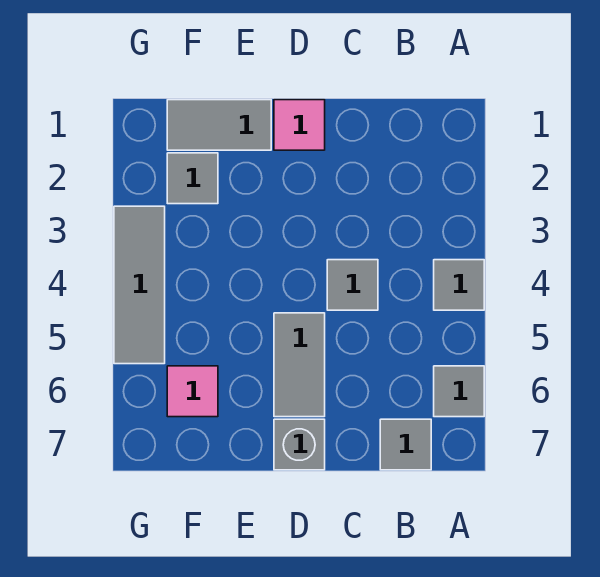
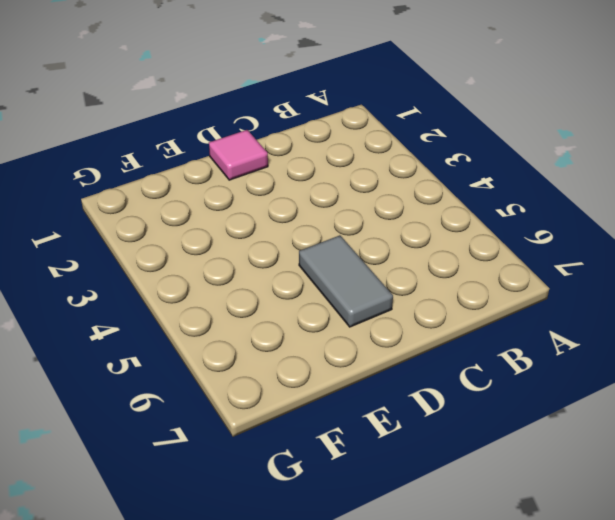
none -> grey 1x1 tile [434,260,484,310]
none -> grey 1x1 tile [434,366,484,417]

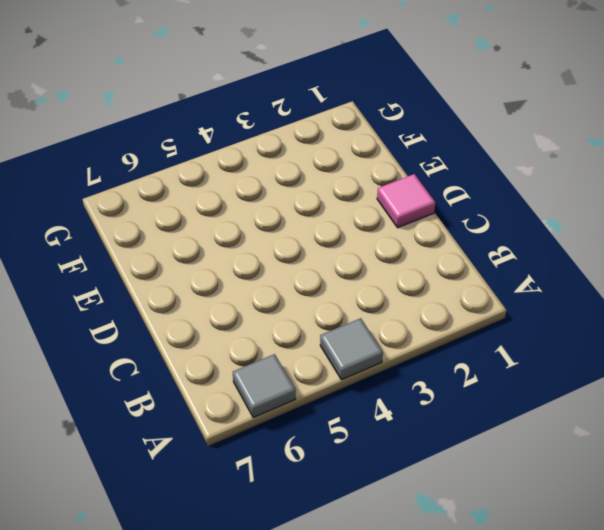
none -> grey 1x1 tile [380,419,431,470]
none -> grey 1x1 tile [327,260,378,310]

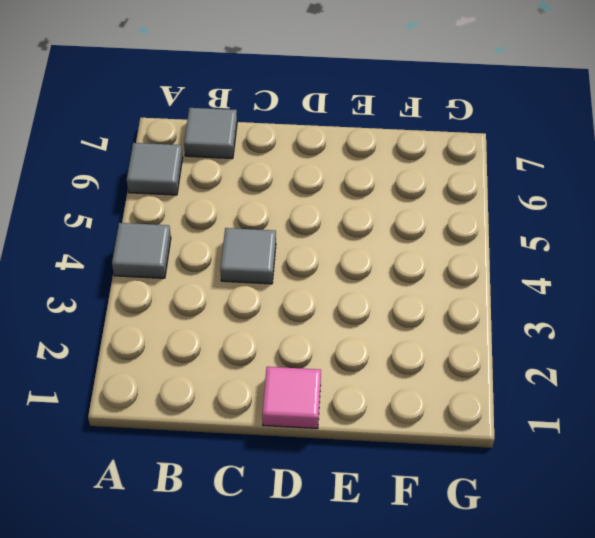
none -> grey 1x2 tile [274,313,325,417]
none -> grey 1x1 brick [274,419,325,470]

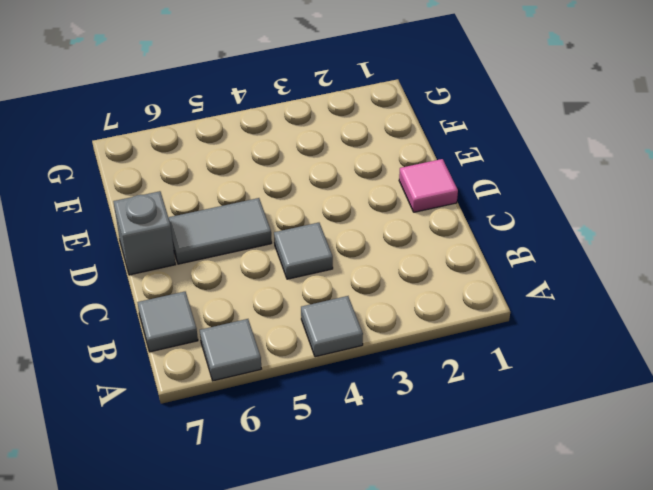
none -> grey 1x2 tile [167,100,271,150]
none -> grey 1x1 tile [167,153,218,204]

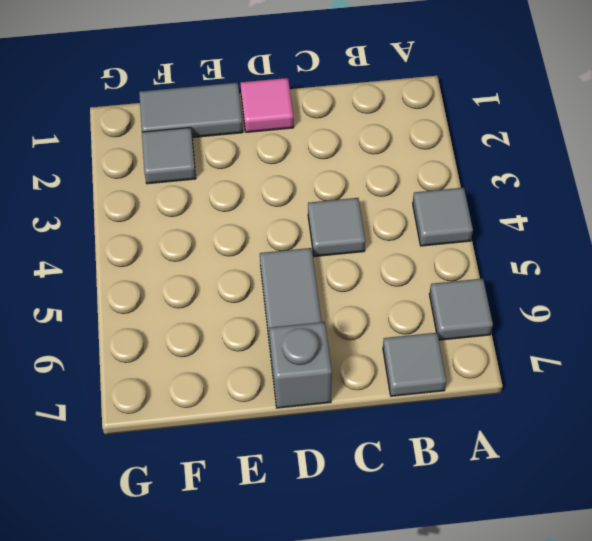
none -> pink 1x1 tile [167,366,218,417]
none -> grey 1x3 tile [114,206,165,364]

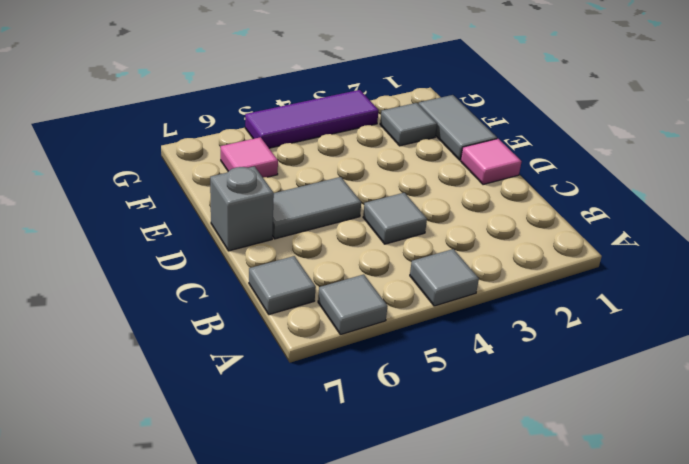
purple 1x3 tile [245,90,379,148] -> grey 1x3 tile [114,206,165,364]

